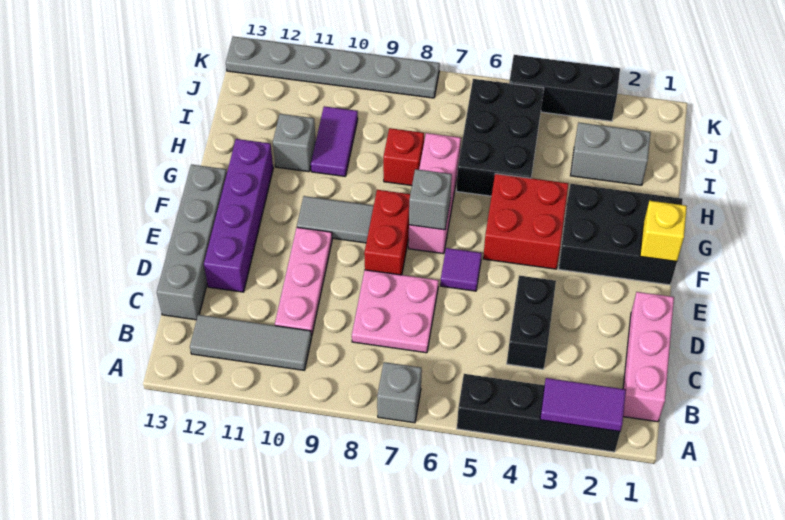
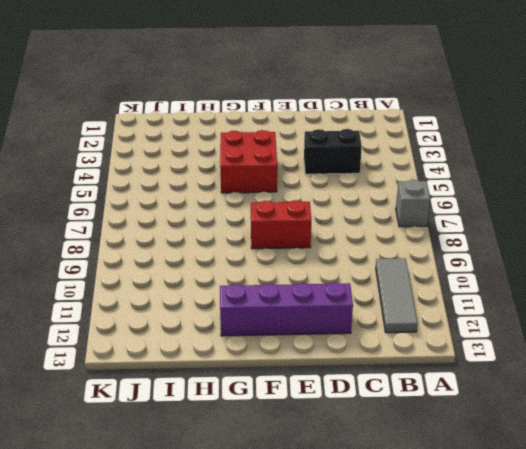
none -> black 1x4 brick [457,374,620,452]
none -> pink 1x3 brick [623,292,674,422]
none -> pink 2x2 plate [352,270,439,353]

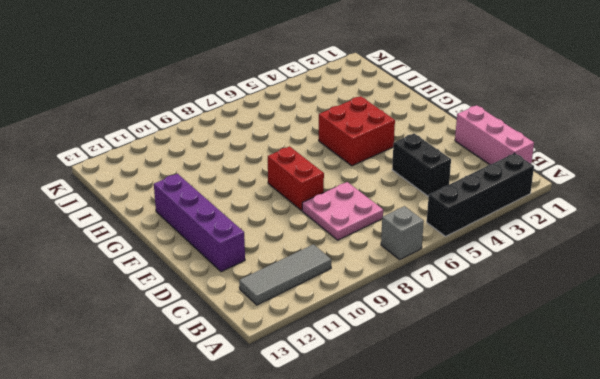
none -> pink 1x3 plate [275,227,332,336]
none -> grey 1x4 brick [157,165,227,320]
none -> purple 1x1 tile [440,248,482,291]

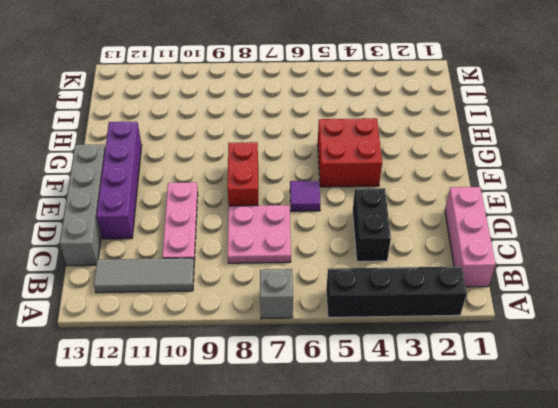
none -> black 2x3 brick [559,184,683,285]
none -> pink 1x3 brick [409,133,461,254]
none -> grey 1x2 tile [297,196,374,243]

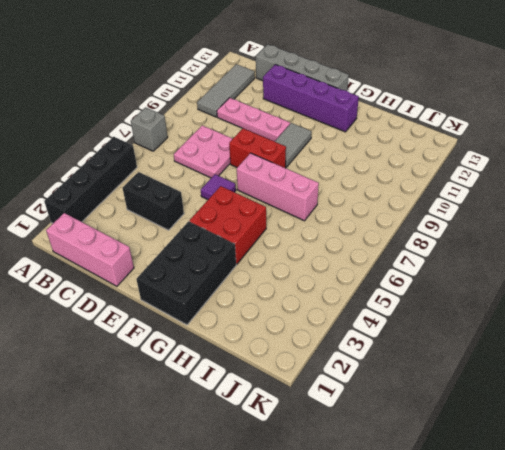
none -> black 2x3 brick [456,79,544,196]
none -> red 1x1 brick [383,128,424,186]
none -> purple 1x2 tile [311,106,358,176]

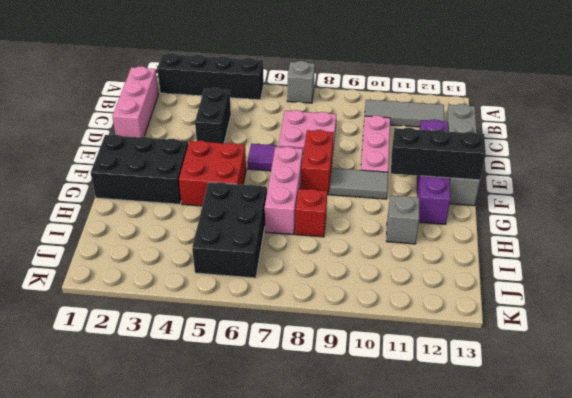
black 1x3 brick [391,128,486,180] -> black 1x3 brick moved to [509,55,620,121]
none -> purple 1x2 tile [311,106,358,176]
none -> grey 1x2 brick [571,122,651,185]
none -> grey 1x6 plate [226,36,440,98]

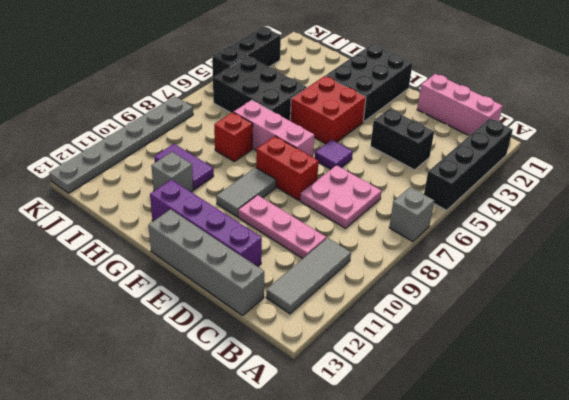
none -> grey 1x2 brick [571,122,651,185]
none -> purple 1x2 tile [540,378,626,432]
none -> yellow 1x1 brick [640,201,687,262]

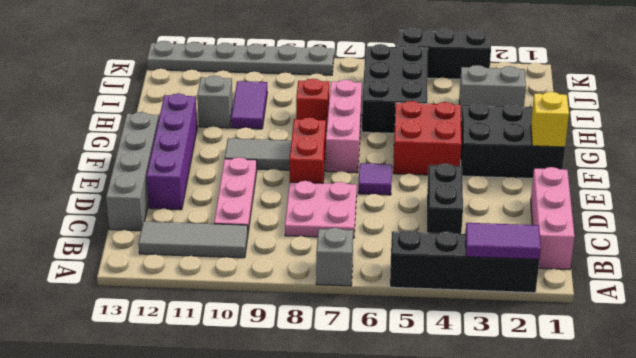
none -> grey 1x1 brick [409,169,452,230]

